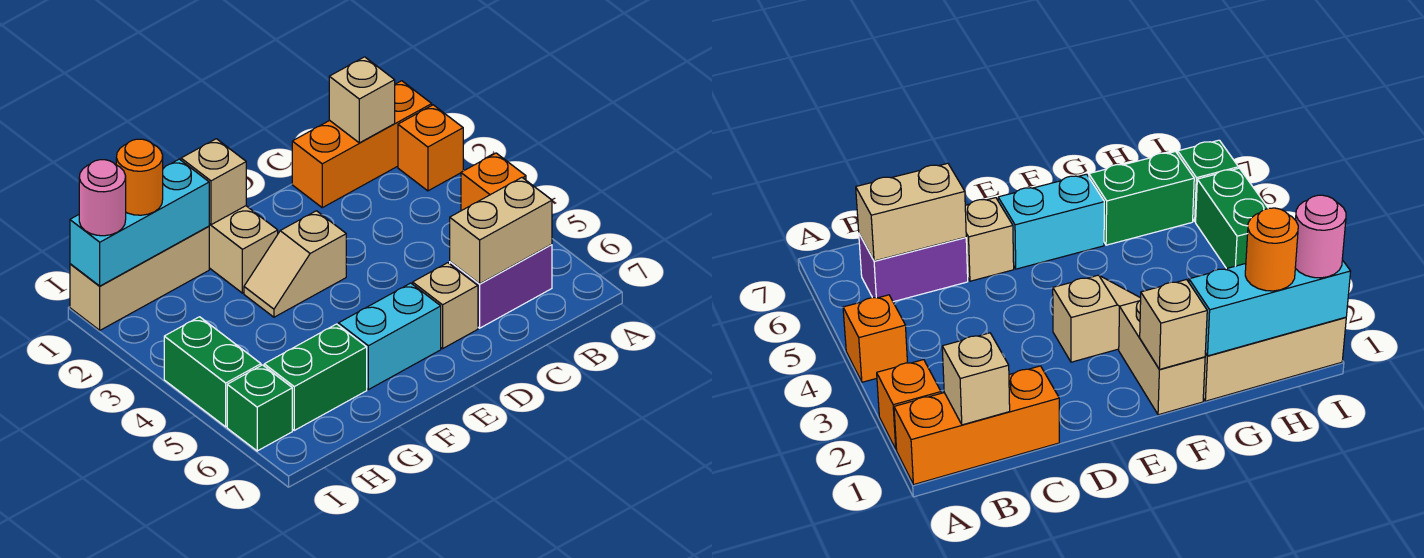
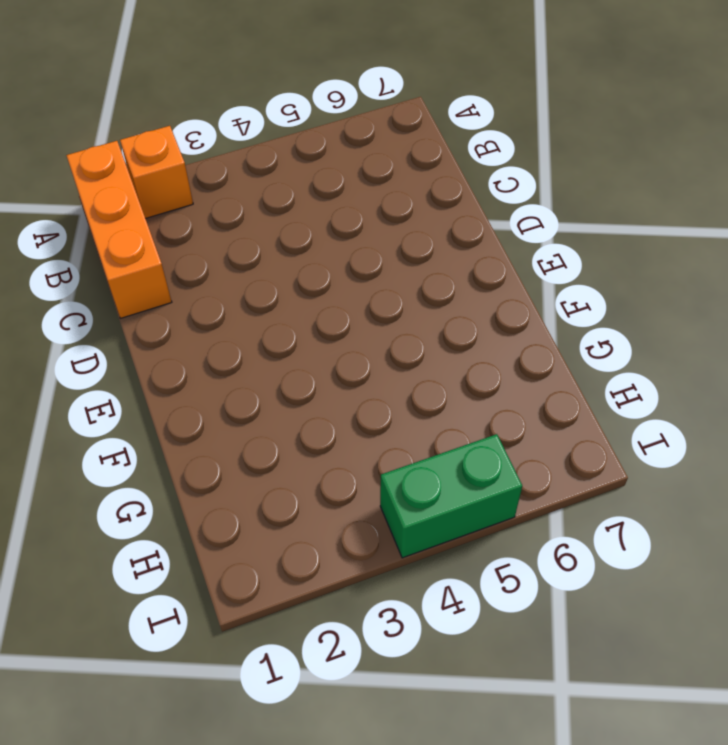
none -> orange 1x1 brick [461,153,526,211]
none -> purple 1x2 brick [450,244,552,328]
none -> tan 1x1 brick [413,263,478,349]

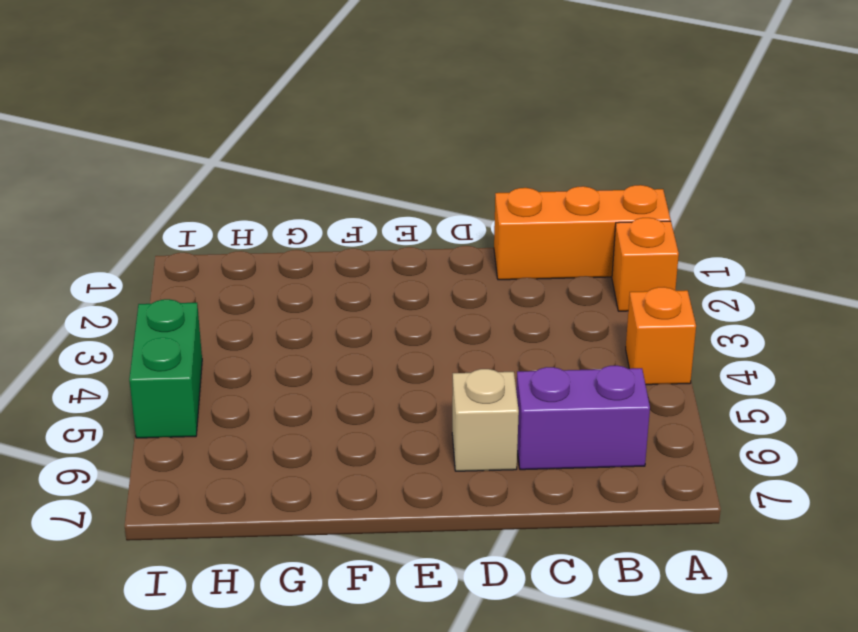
none -> tan 1x2 slope [244,211,346,317]
none -> cyan 1x2 brick [338,283,441,390]
none -> tan 1x2 brick [209,206,278,293]

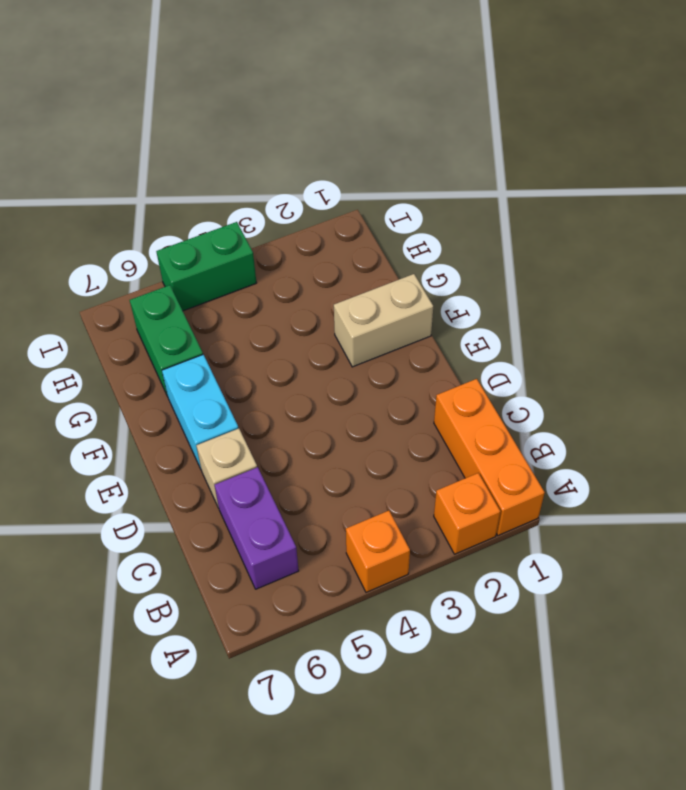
none -> tan 1x2 slope [244,211,346,317]
none -> tan 1x3 brick [70,226,209,330]
none -> green 1x1 brick [227,365,292,451]

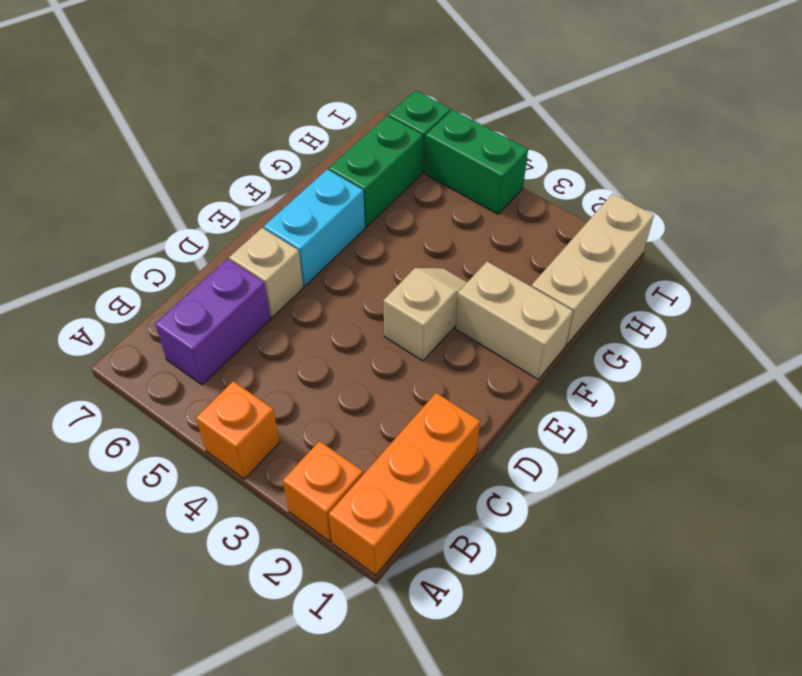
none -> tan 1x1 brick [329,57,395,143]
none -> tan 1x2 brick [450,178,552,284]
none -> tan 1x1 brick [181,139,246,225]

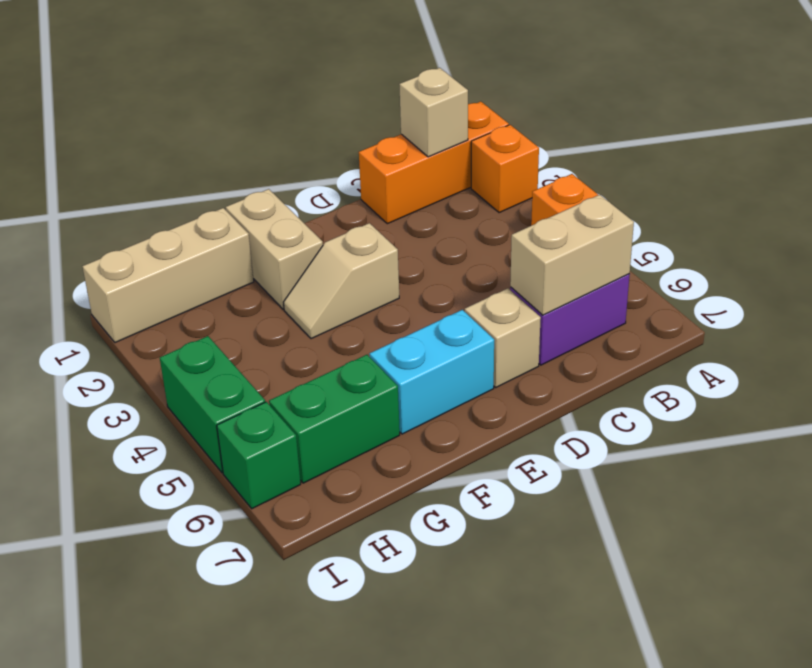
none -> tan 1x1 brick [181,139,246,225]
none -> cyan 1x3 brick [70,159,209,286]
none -> orange 1x1 round brick [116,139,163,215]

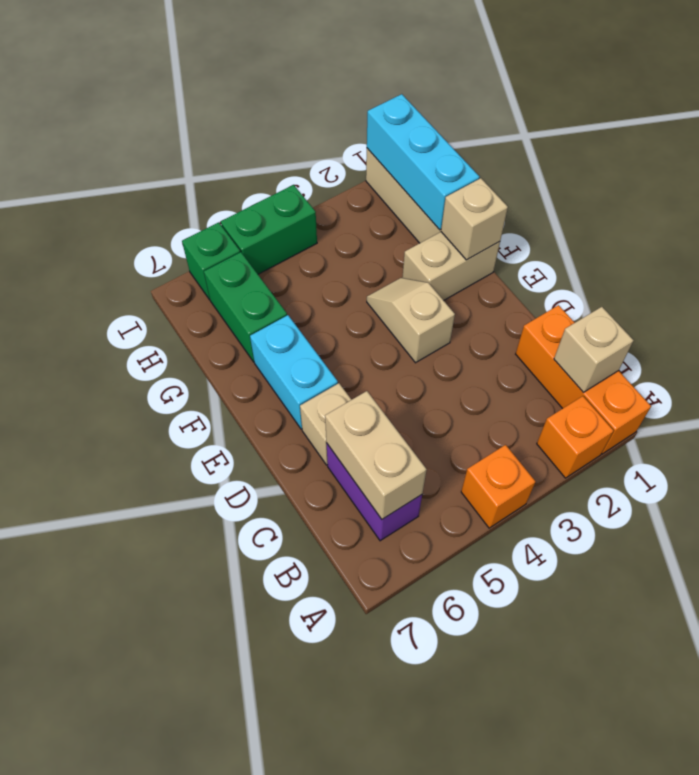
none -> orange 1x1 round brick [116,139,163,215]
none -> pink 1x1 round brick [79,160,126,236]

